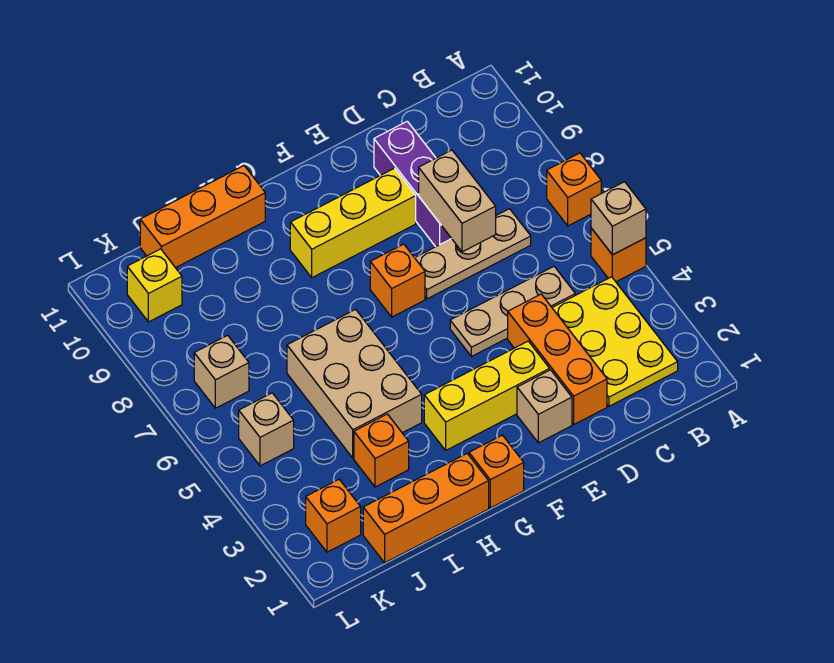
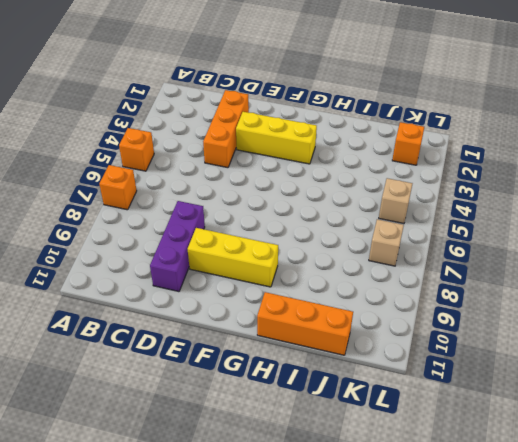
none -> yellow 2x3 plate [552,277,678,406]
none -> tan 1x3 plate [450,267,575,357]
none -> tan 1x3 plate [415,209,531,299]

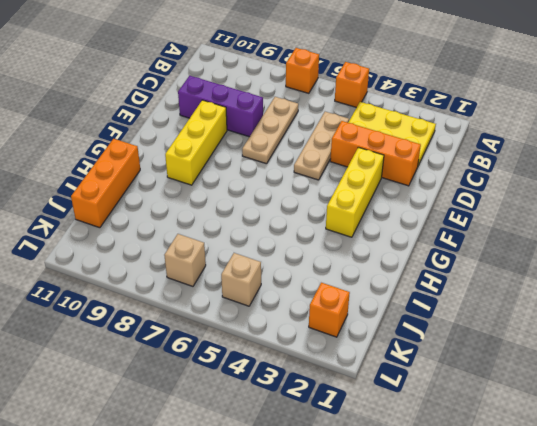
none -> tan 1x1 brick [517,370,572,443]
none -> orange 1x1 brick [370,244,425,317]
none -> orange 1x1 brick [469,435,524,508]

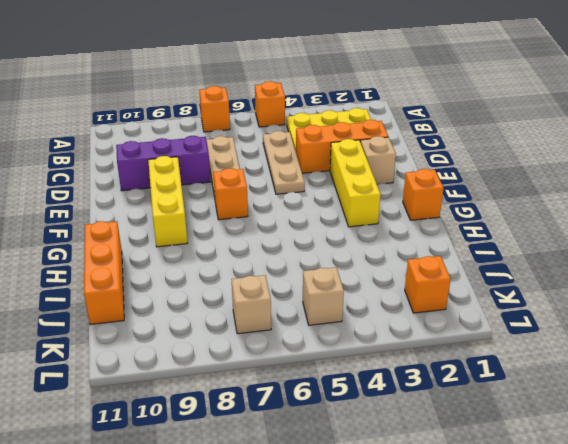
none -> orange 1x3 brick [363,454,489,563]
none -> tan 2x3 brick [287,309,422,458]
none -> orange 1x1 brick [354,414,409,487]

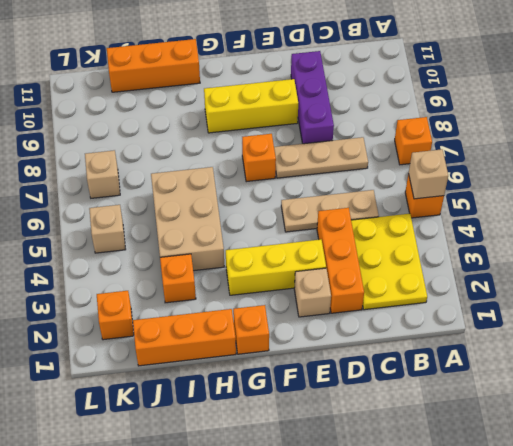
none -> yellow 1x1 brick [127,249,182,322]
none -> tan 1x2 brick [419,150,496,252]

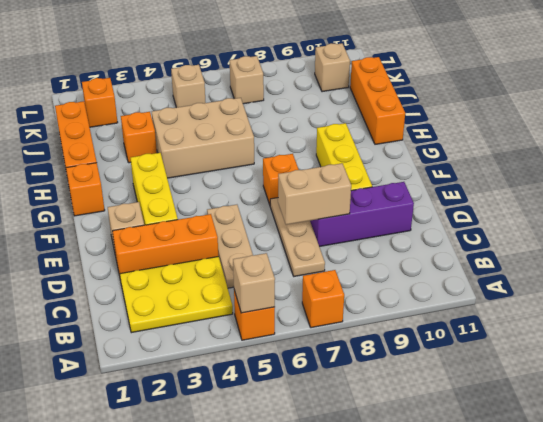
tan 1x1 brick [315,43,350,92] -> yellow 1x1 brick [127,249,182,322]

